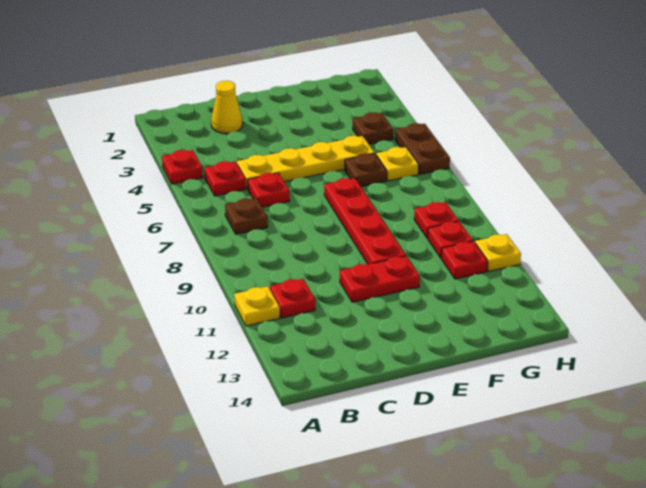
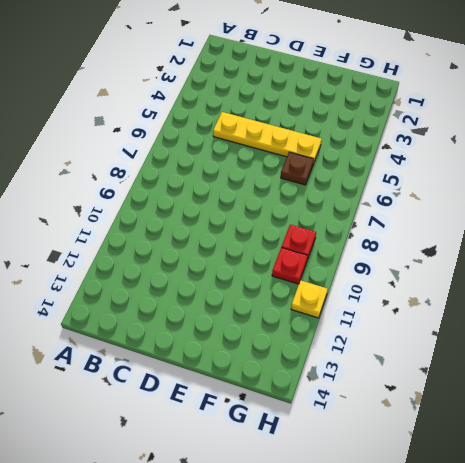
none -> red 1x1 plate [162,150,203,184]
none -> yellow 1x1 plate [234,286,280,326]
none -> red 1x1 plate [204,161,246,196]

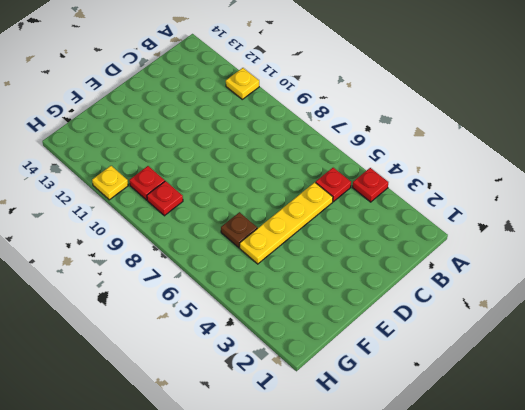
none -> brown 1x1 plate [225,198,268,234]
none -> red 1x1 plate [270,279,315,318]
none -> yellow 1x1 cone [211,81,243,134]

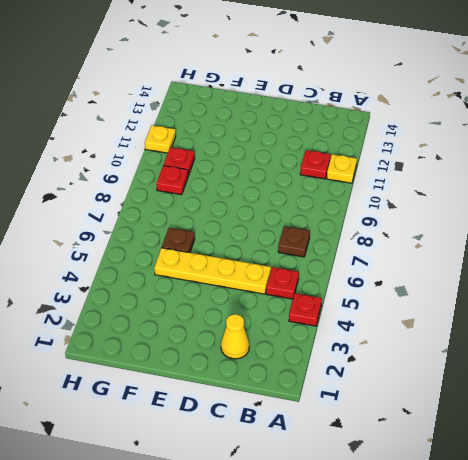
none -> red 1x1 plate [248,173,290,207]
none -> red 1x2 plate [340,256,420,302]
none -> red 1x4 plate [324,178,406,264]

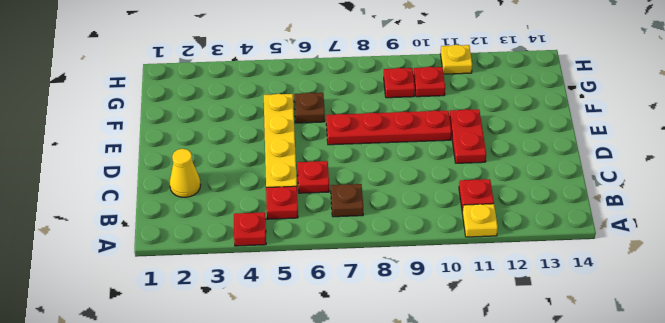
none -> brown 1x1 plate [353,112,393,144]
none -> yellow 1x1 plate [376,147,419,181]
none -> red 1x1 plate [441,241,488,279]

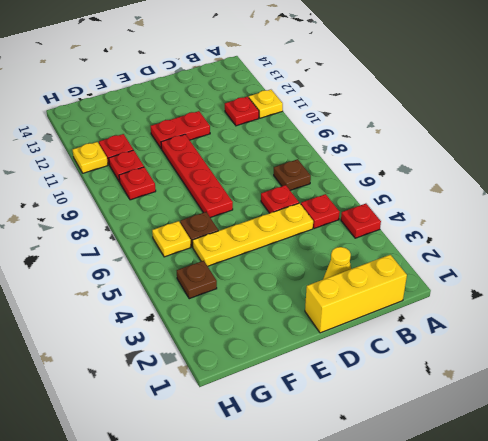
yellow 1x3 brick [305,255,407,333] -> none
none -> brown 1x2 plate [395,123,450,174]

